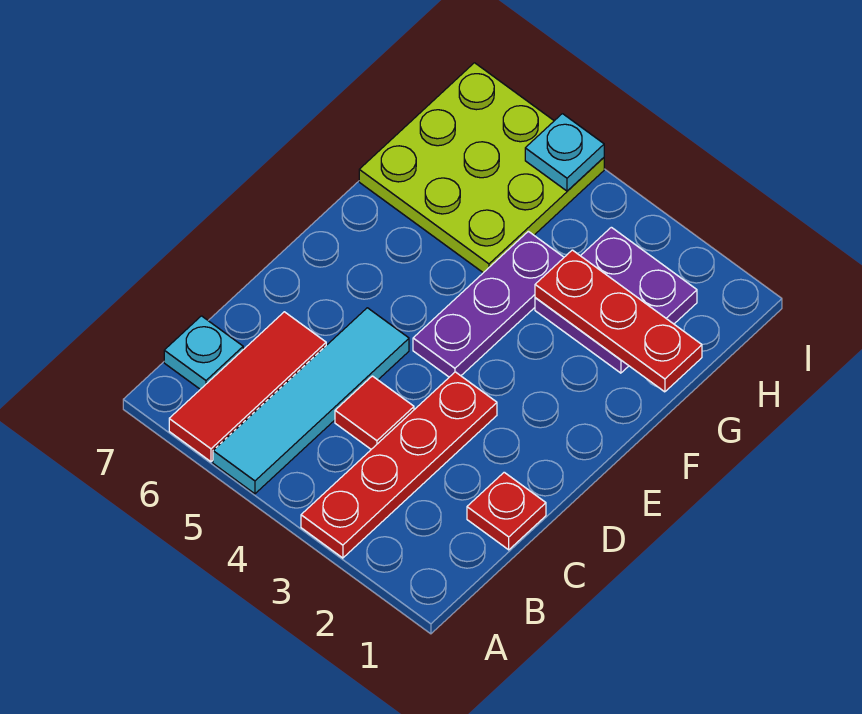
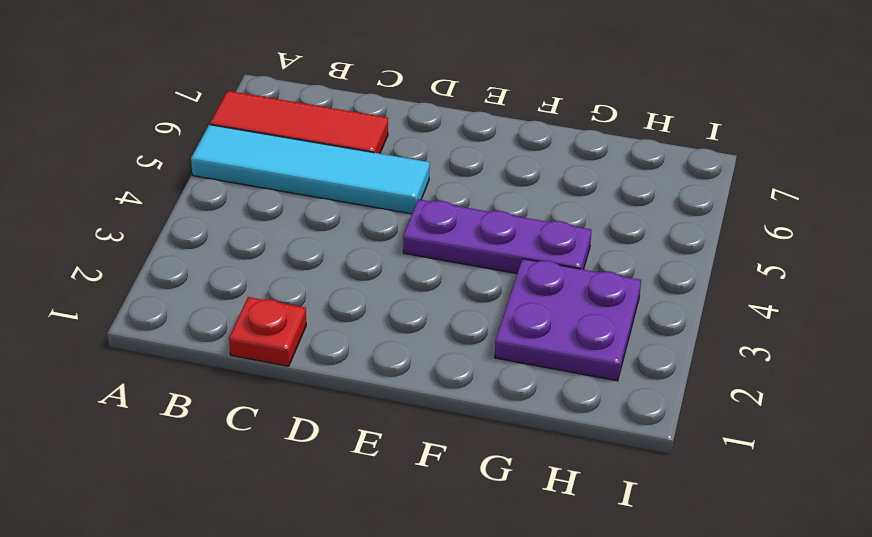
none -> red 1x4 plate [301,372,497,558]
none -> cyan 1x1 plate [164,316,243,389]

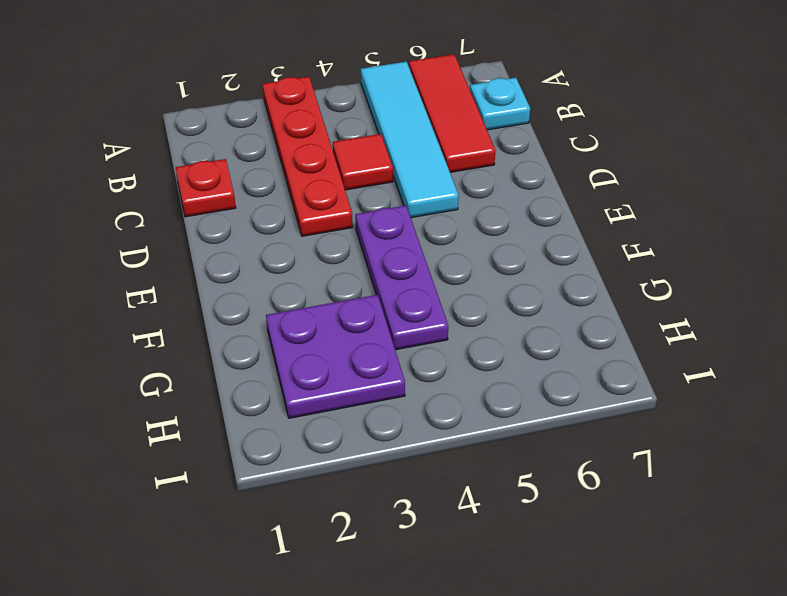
none -> lime 3x3 plate [359,63,604,273]
none -> red 1x3 plate [535,250,702,392]

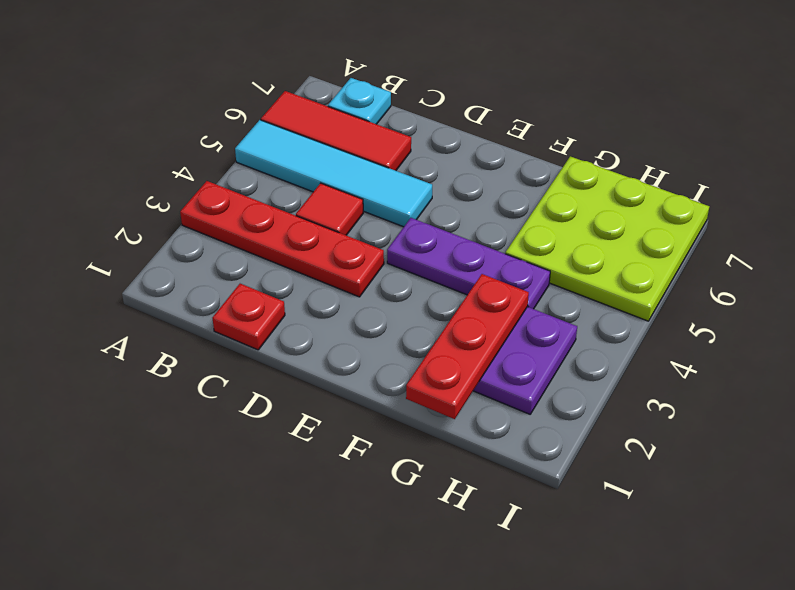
none -> cyan 1x1 plate [525,114,604,191]

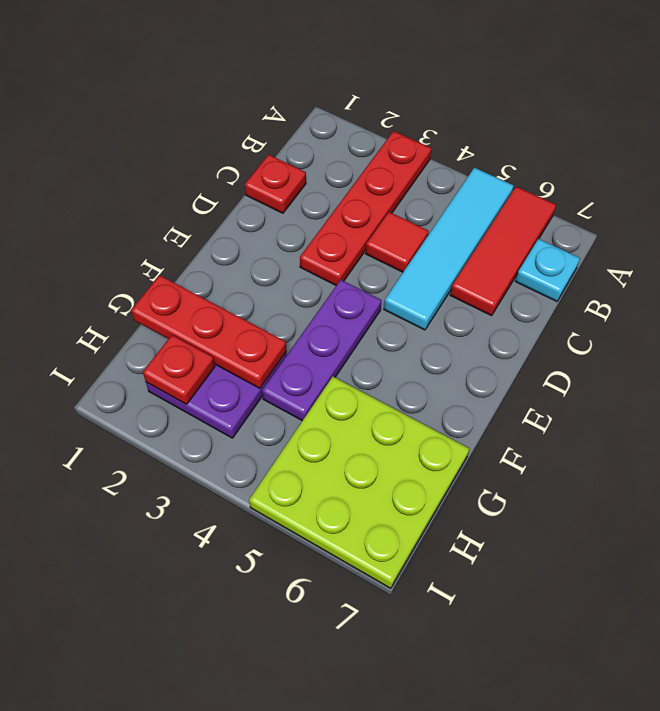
red 1x1 plate [143,335,215,404] -> none
none -> cyan 1x1 plate [525,114,604,191]

